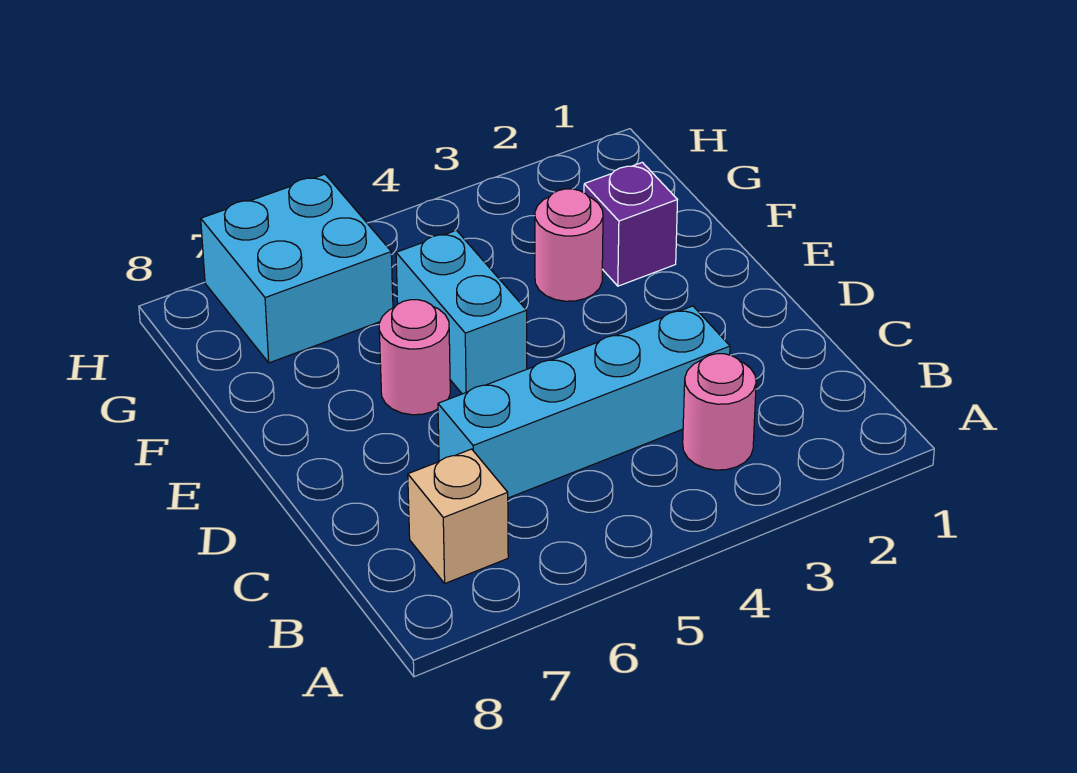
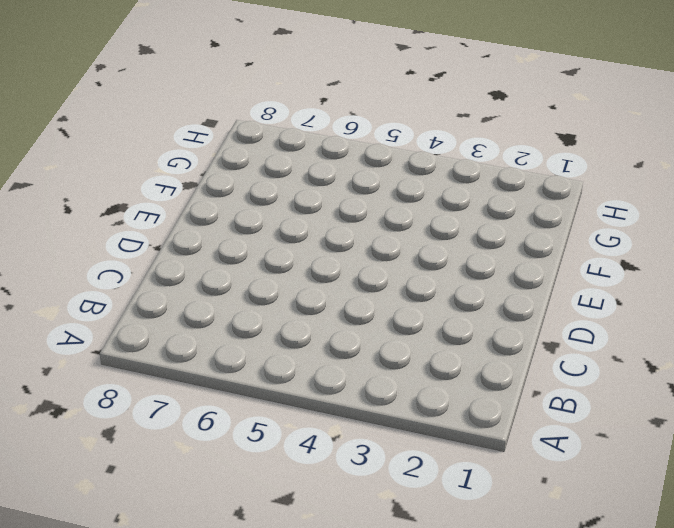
none -> pink 1x1 round brick [683,354,756,470]
none -> tan 1x1 brick [408,449,508,583]

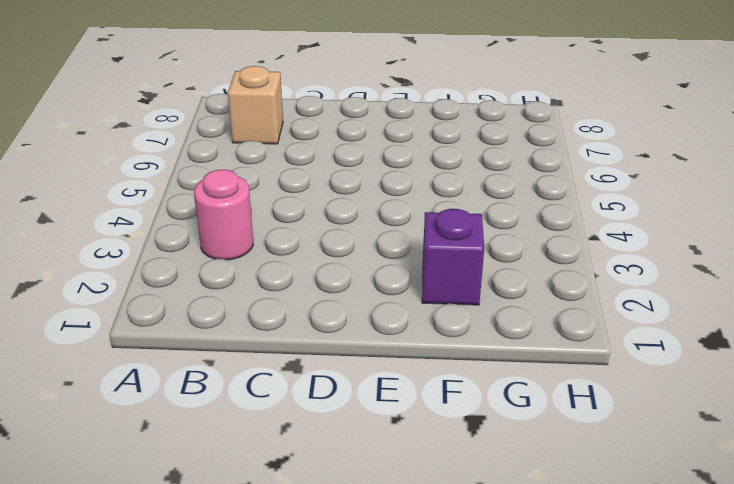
none -> cyan 1x4 brick [438,306,730,498]
none -> cyan 1x2 brick [396,230,527,394]

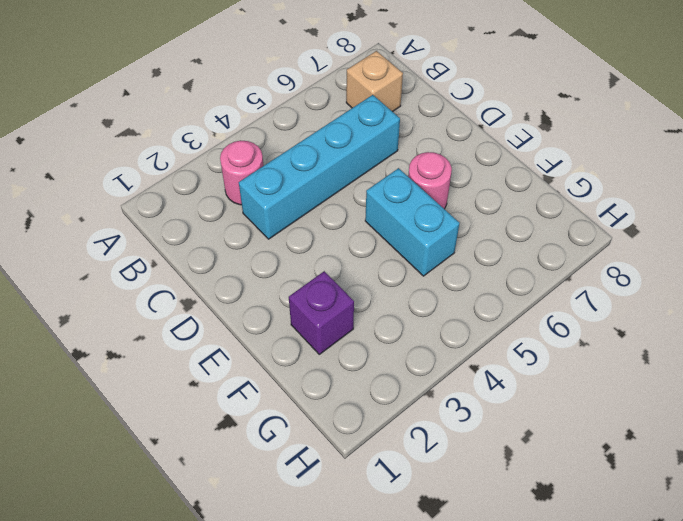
none -> pink 1x1 round brick [535,189,603,301]
none -> cyan 2x2 brick [201,174,393,363]

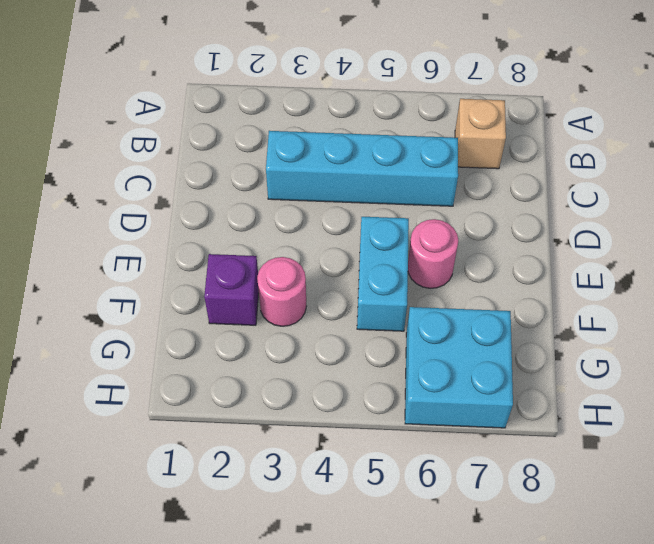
none -> pink 1x1 round brick [683,354,756,470]

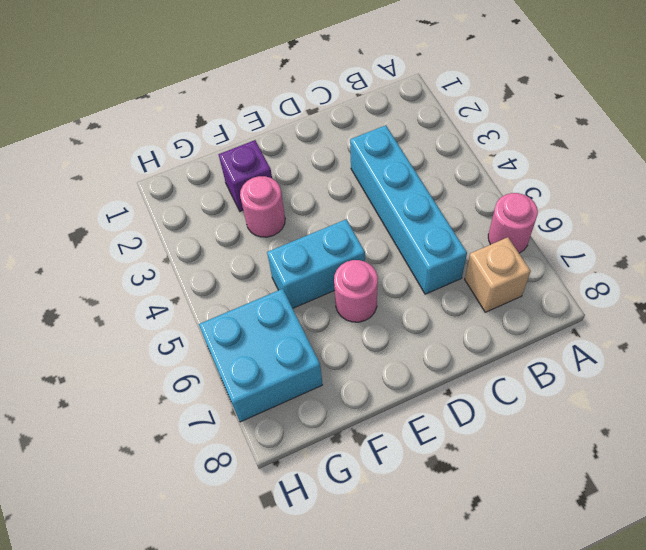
pink 1x1 round brick [488,193,538,253] -> pink 1x1 round brick moved to [683,354,756,470]

